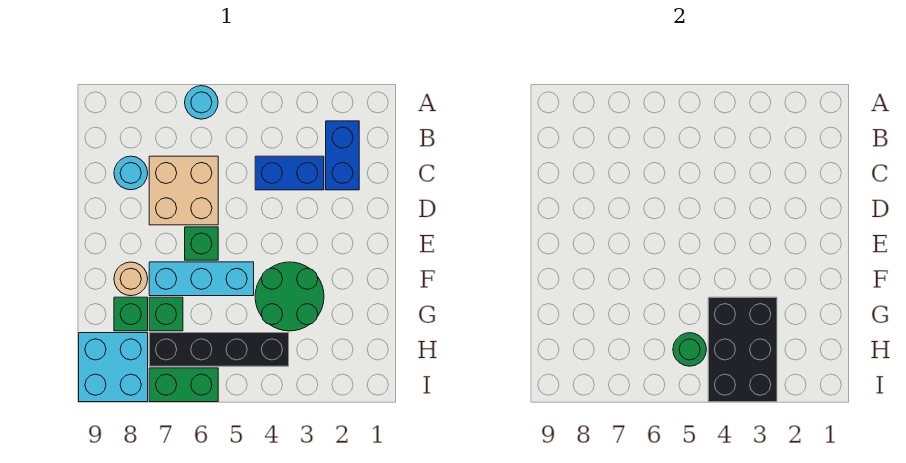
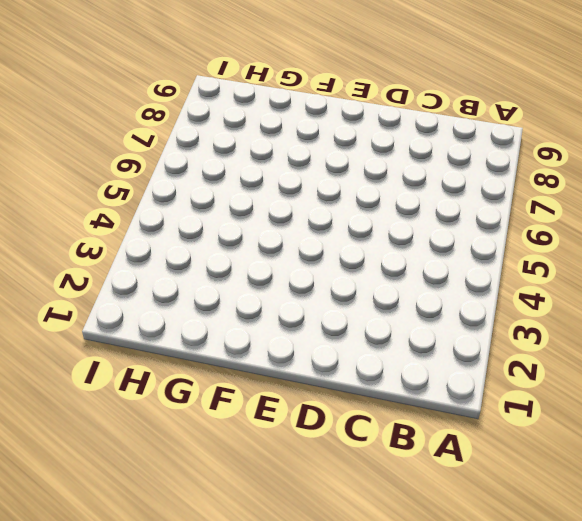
none -> cyan 1x1 round brick [185,86,218,119]
none -> blue 1x2 brick [326,121,359,190]
none -> blue 1x2 brick [255,156,324,190]

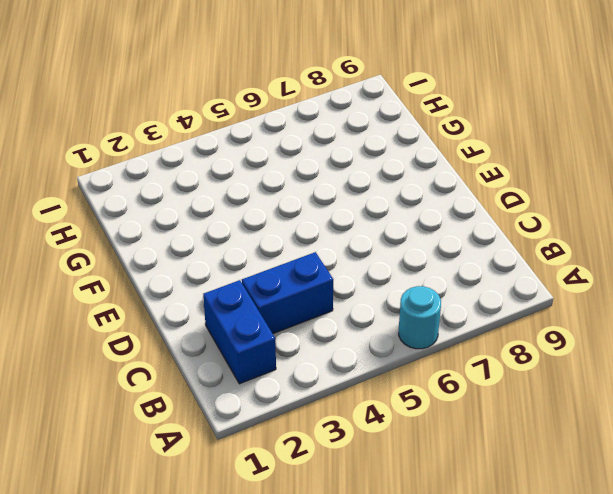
none -> tan 2x2 brick [149,156,218,225]
none -> cyan 1x1 round brick [114,156,148,190]
none -> green 1x1 brick [185,227,218,260]

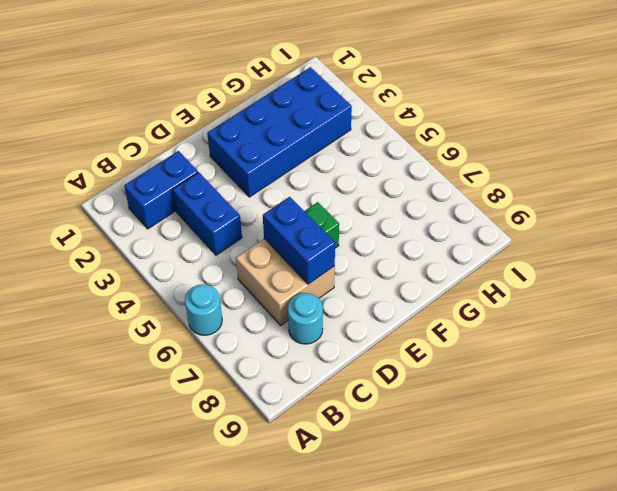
blue 1x2 brick [263,197,335,284] -> none
blue 2x4 brick [207,67,352,197] -> green 2x2 round brick [255,262,324,331]
none -> cyan 1x3 brick [149,262,254,296]
none -> tan 1x1 round brick [114,262,148,296]
none -> green 1x1 brick [149,297,183,331]

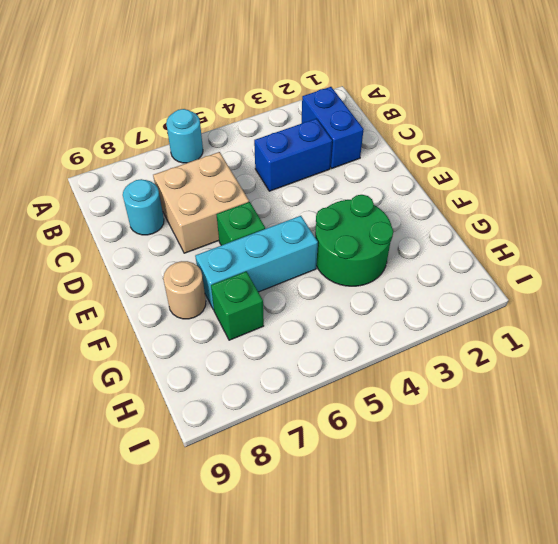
none -> green 1x1 brick [114,297,148,331]
none -> black 1x4 brick [149,333,289,366]
none -> cyan 2x2 brick [79,333,148,402]

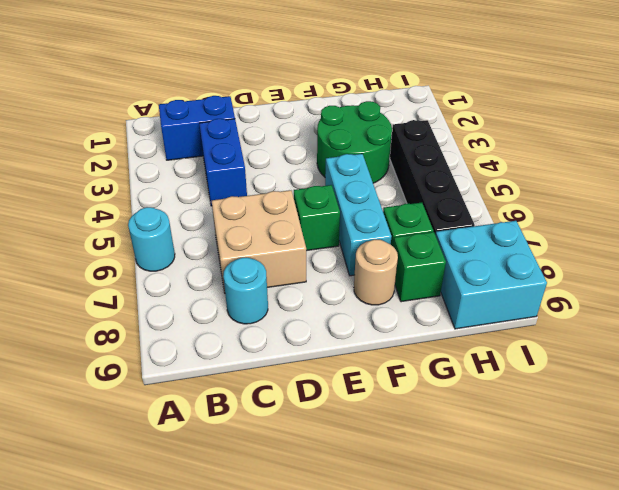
none -> green 1x2 brick [149,368,218,402]
none -> black 2x3 brick [708,297,777,402]
none -> green 1x1 round brick [673,333,706,366]

